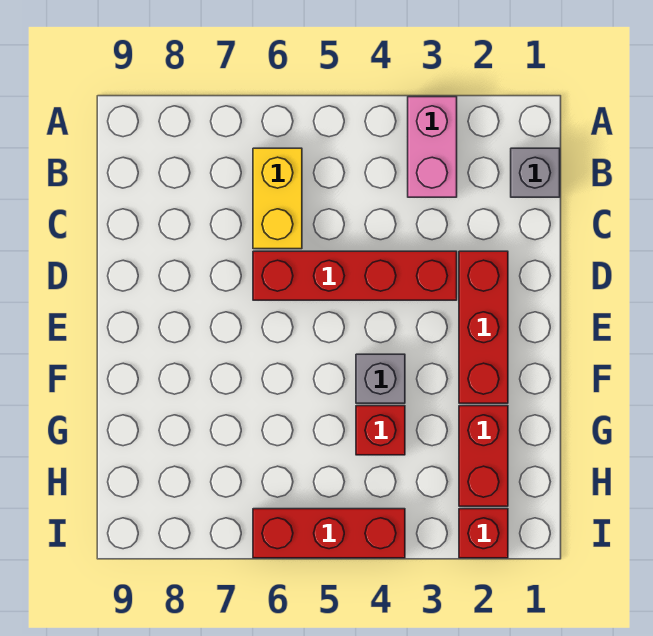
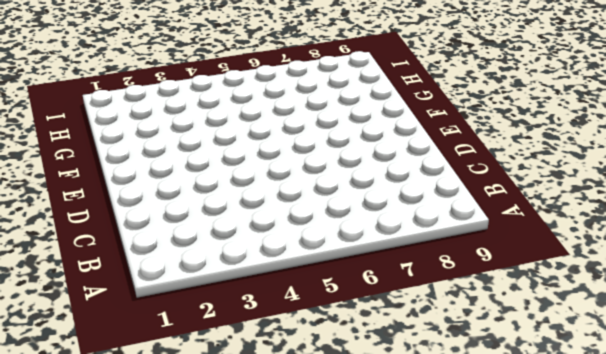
none -> pink 1x2 brick [408,97,457,197]
none -> grey 1x1 brick [511,148,560,197]

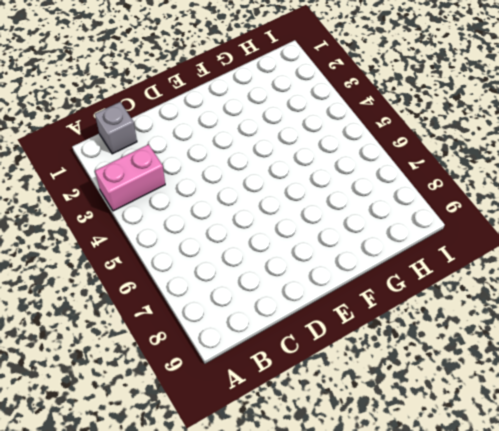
none -> yellow 1x2 brick [253,148,302,249]
none -> red 1x3 brick [459,251,508,403]

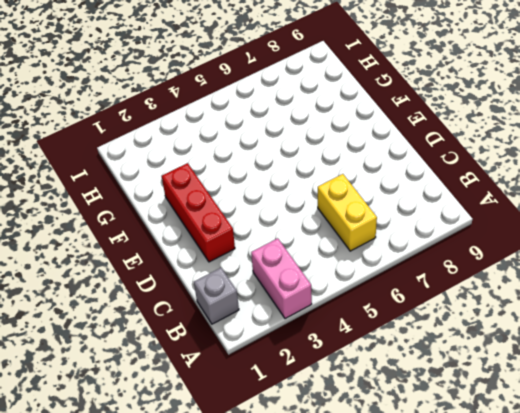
none -> red 1x4 brick [253,251,457,300]
none -> grey 1x1 brick [356,354,405,403]

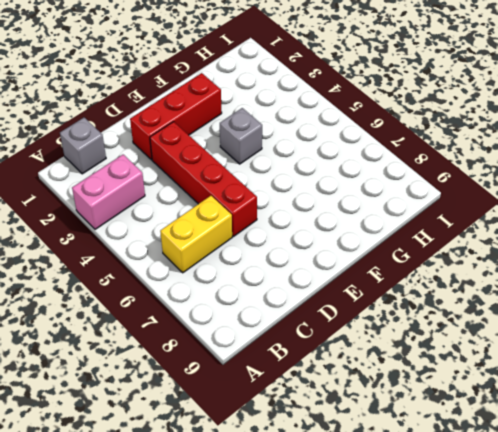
none -> red 1x2 brick [459,406,508,506]
none -> red 1x1 brick [356,406,405,455]

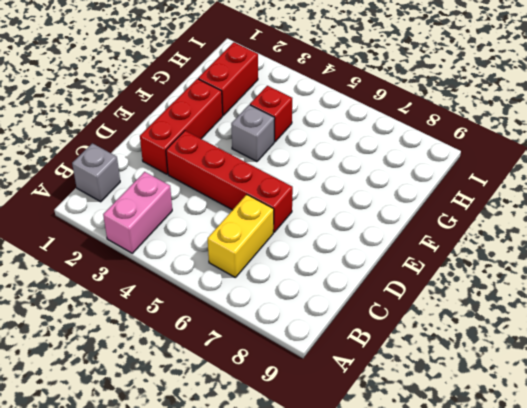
none -> red 1x1 brick [459,509,508,558]
none -> red 1x3 brick [253,509,405,558]

